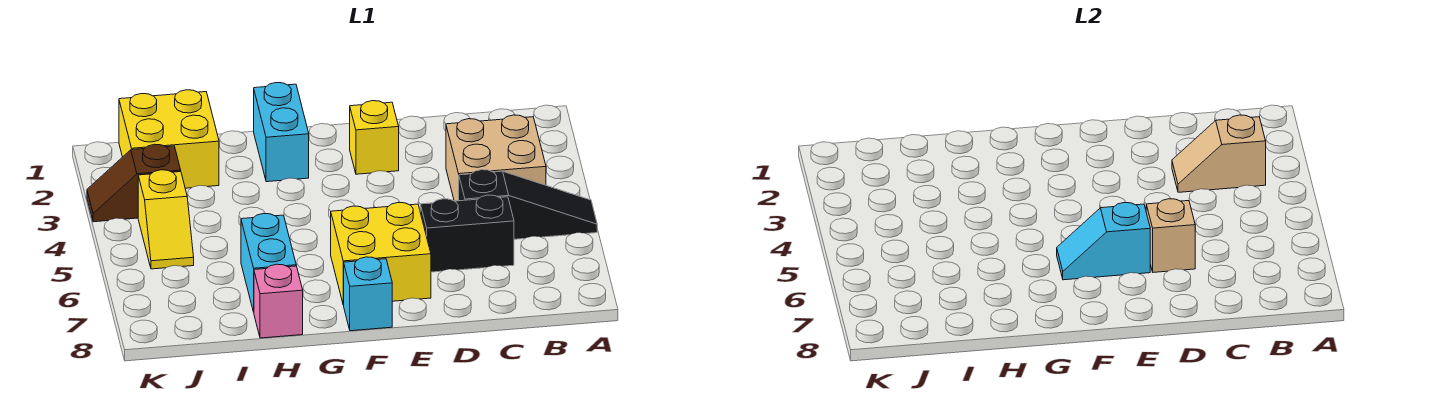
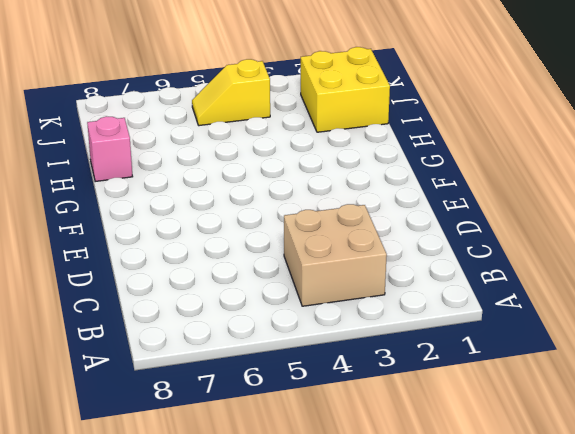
none -> black 1x3 slope [459,170,597,239]
none -> black 1x2 brick [420,195,514,272]
none -> yellow 1x1 brick [350,101,399,174]

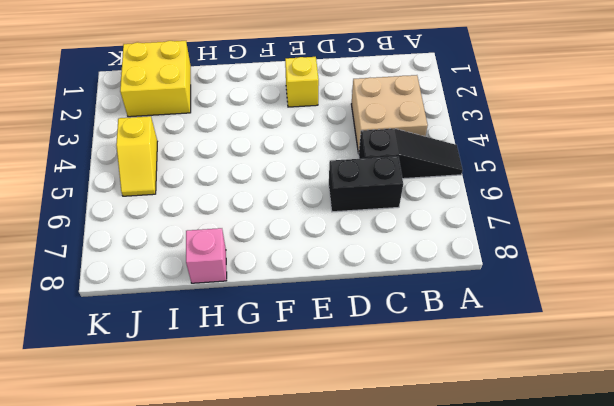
none -> yellow 2x2 brick [331,203,431,305]
none -> cyan 1x1 brick [344,257,392,331]
none -> cyan 1x2 brick [254,83,309,182]

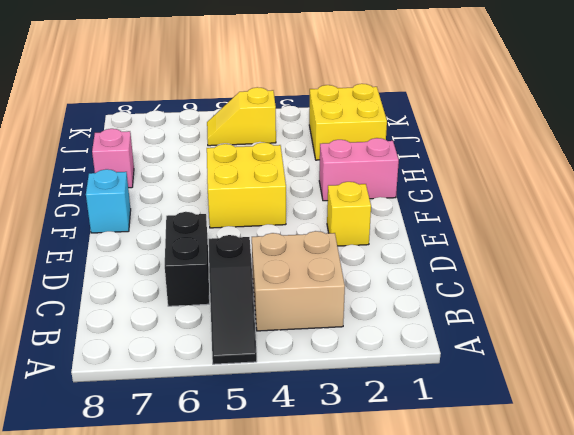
yellow 2x2 brick [207,142,286,228] -> yellow 2x2 brick moved to [331,203,431,305]
pink 1x2 brick [319,138,399,201] -> cyan 1x2 brick [254,83,309,182]
none -> cyan 1x2 brick [241,213,296,312]
none -> brown 1x2 slope [87,144,181,222]
none -> tan 1x2 slope [1172,115,1266,192]

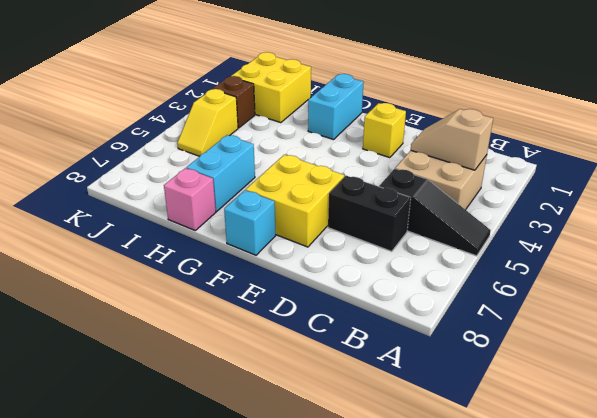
none -> tan 1x1 brick [1146,199,1195,272]
none -> cyan 1x2 slope [1057,203,1150,280]

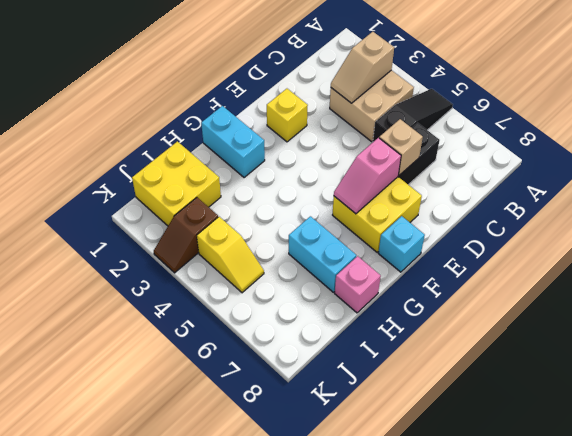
pink 1x2 slope [334,138,401,214] -> cyan 1x2 slope [1057,203,1150,280]

